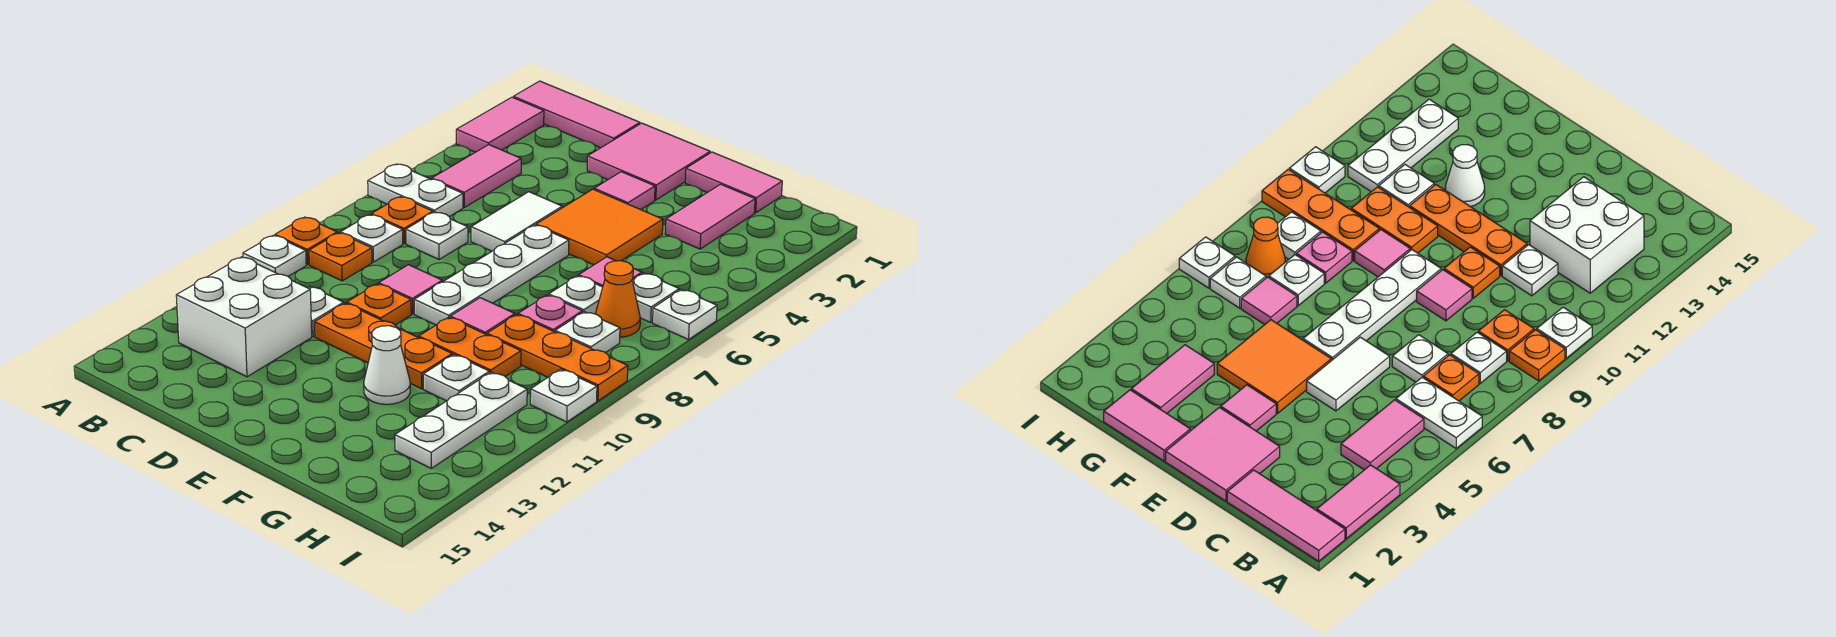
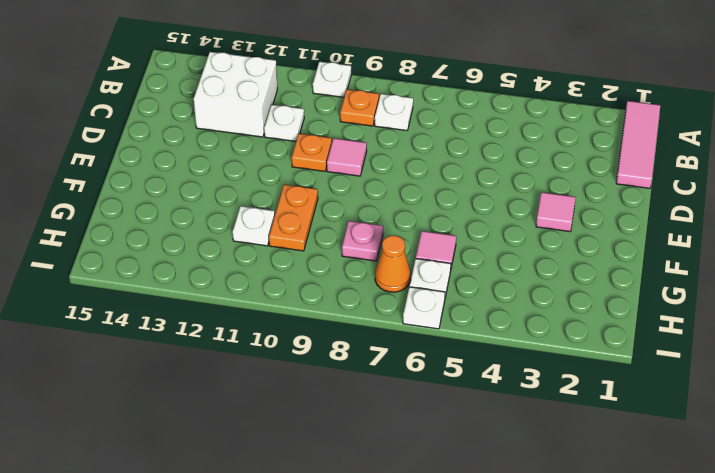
none -> pink 1x2 tile [456,97,544,152]
none -> white 1x2 plate [368,164,463,217]
none -> orange 1x1 plate [275,217,337,265]
none -> pink 1x2 tile [432,145,521,207]

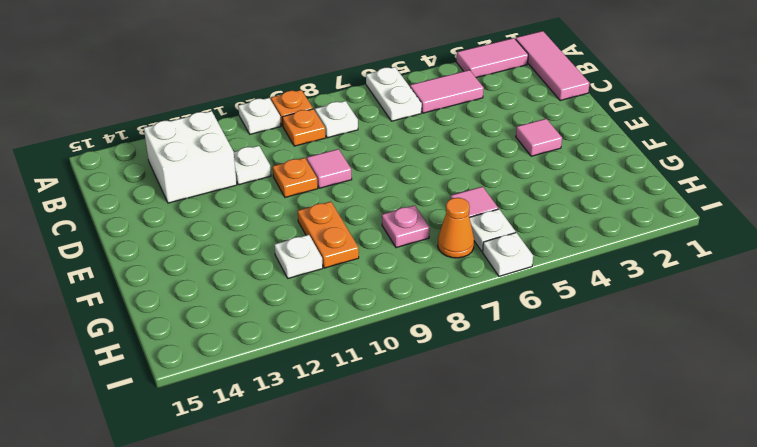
none -> orange 1x1 plate [371,197,433,243]
none -> white 1x1 plate [406,212,468,259]
none -> pink 2x2 tile [587,123,710,200]
none -> white 1x2 tile [471,192,562,251]

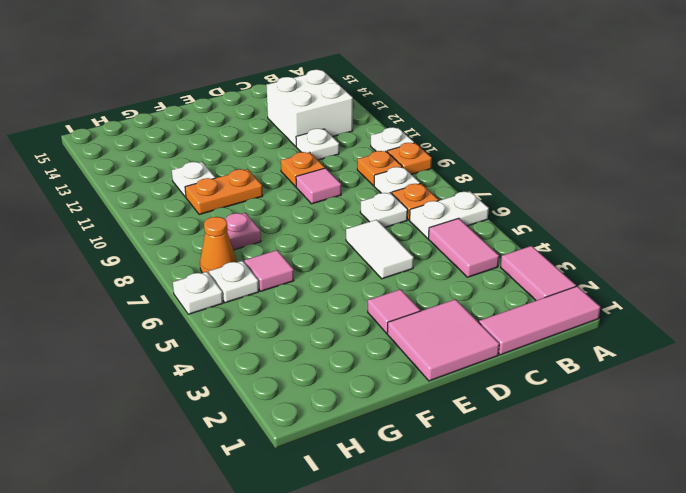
none -> orange 1x3 plate [315,303,452,389]
none -> orange 2x2 tile [536,189,663,265]
none -> white 1x4 plate [414,225,569,325]
none -> pink 1x2 tile [685,152,782,213]

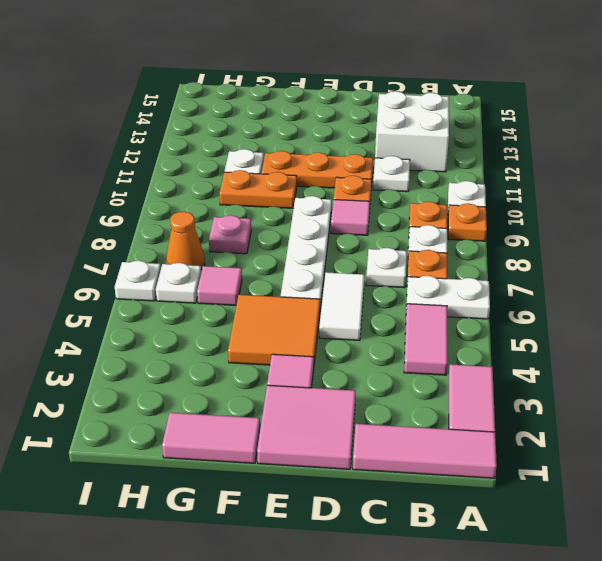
none -> pink 1x1 tile [450,298,515,335]
none -> white 1x1 cone [364,326,410,404]
none -> pink 1x2 tile [665,184,755,249]
none -> white 1x1 plate [549,276,603,314]

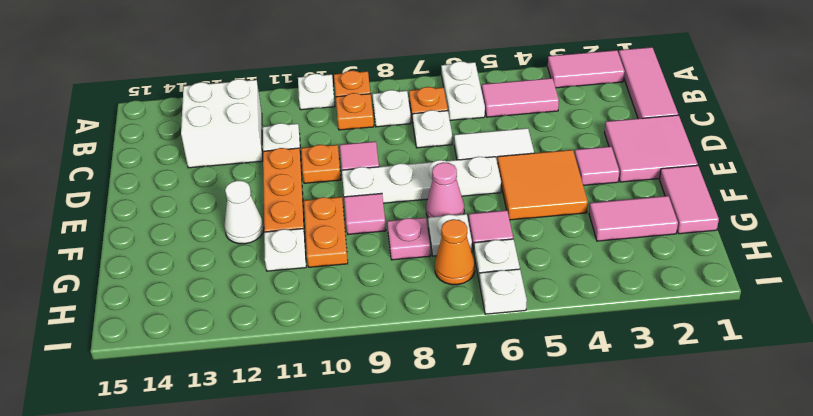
pink 1x1 cone [426,162,464,217] -> none
none -> orange 1x3 plate [487,314,628,401]
none -> white 1x1 plate [555,312,620,353]
none -> white 1x3 plate [395,372,527,468]
none -> white 1x1 plate [530,369,597,422]

